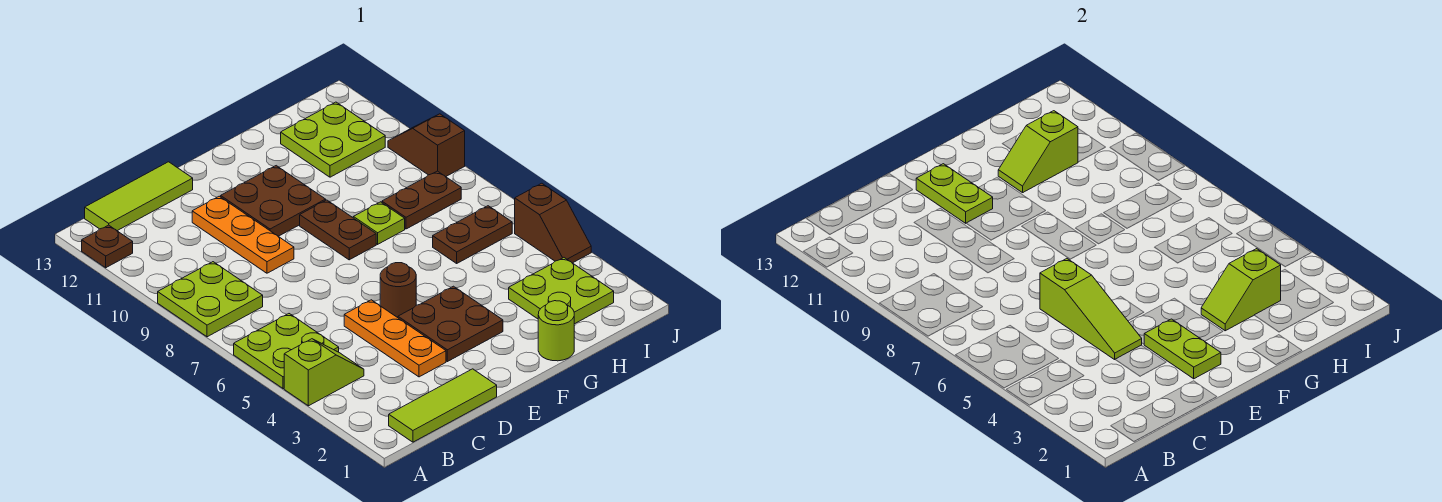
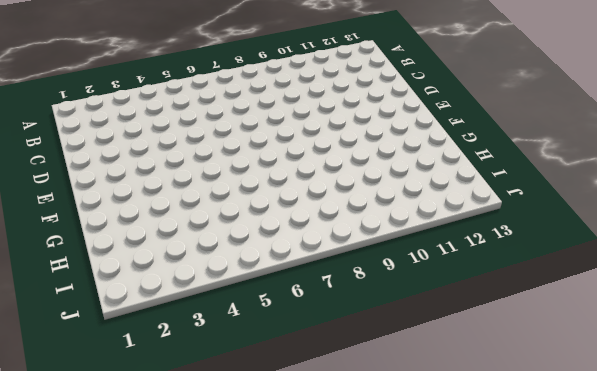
none -> lime 1x2 slope [284,339,364,406]
none -> lime 2x2 plate [234,314,339,389]
none -> lime 2x2 plate [158,262,263,337]

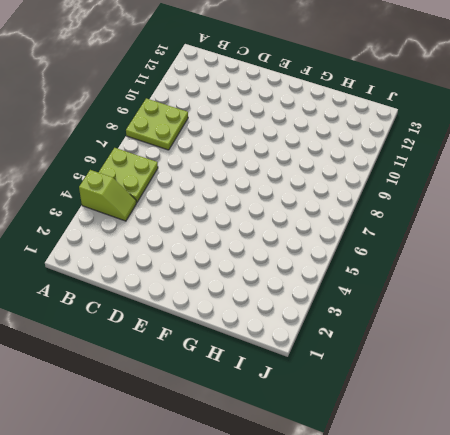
none -> brown 1x1 plate [82,225,133,268]
none -> lime 1x3 tile [389,369,497,442]
none -> lime 1x3 tile [85,162,193,231]

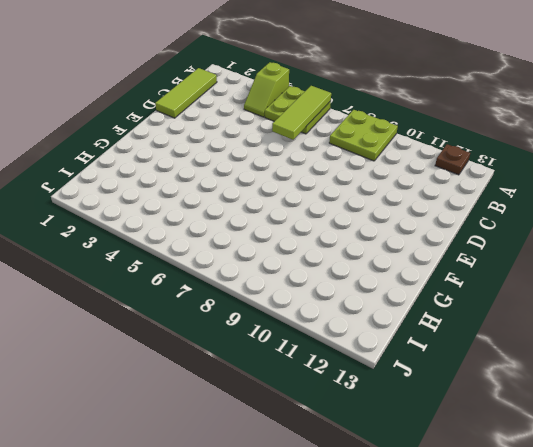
lime 1x3 tile [272,86,331,140] -> lime 1x3 tile moved to [85,162,193,231]
none -> orange 1x3 plate [344,300,446,377]
none -> orange 1x3 plate [192,196,294,273]
none -> brown 2x2 plate [398,286,503,362]

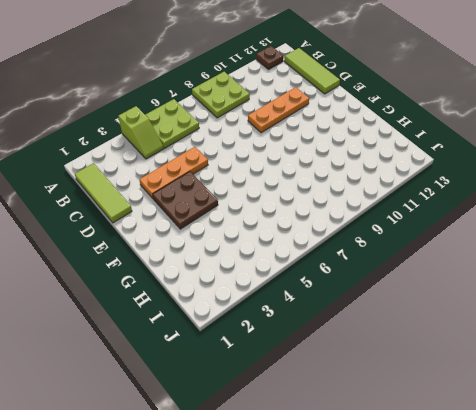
none -> brown 1x1 round brick [380,263,416,318]
none -> brown 2x2 plate [221,166,326,236]
none -> brown 1x2 plate [300,200,376,260]

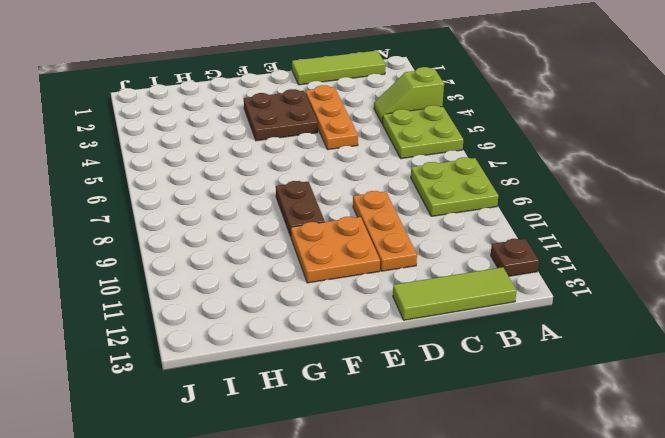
orange 2x2 plate [291,217,380,283] -> brown 2x2 plate [221,166,326,236]
none -> brown 1x1 round brick [380,263,416,318]
none -> lime 1x1 round brick [538,301,574,361]
none -> lime 1x1 plate [353,202,405,244]

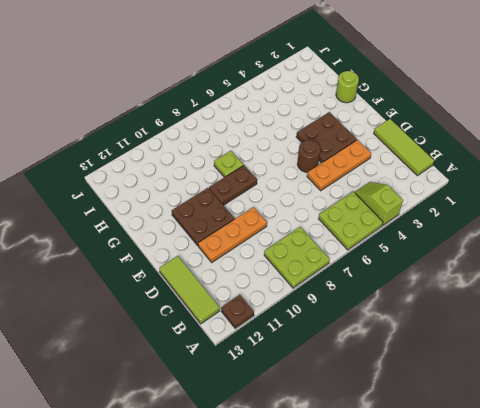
none -> lime 2x2 plate [509,258,614,324]
none -> brown 1x2 plate [433,206,512,263]
none -> brown 1x2 plate [382,171,461,229]

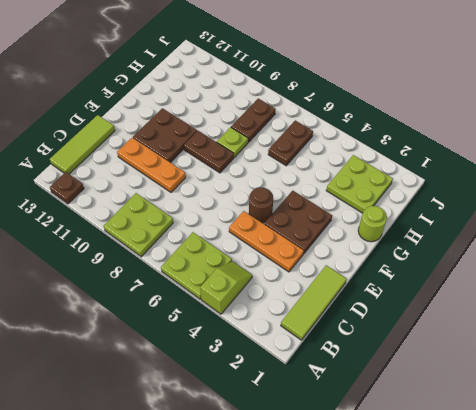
none -> lime 2x2 plate [281,102,385,177]
none -> brown 1x2 slope [515,183,591,263]
none -> brown 1x2 slope [388,114,465,177]

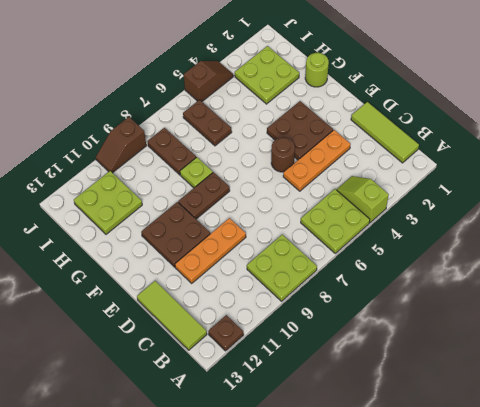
none -> lime 1x3 slope [1040,259,1142,359]
none -> lime 1x2 plate [1144,319,1221,379]
none -> lime 1x2 plate [916,164,993,223]

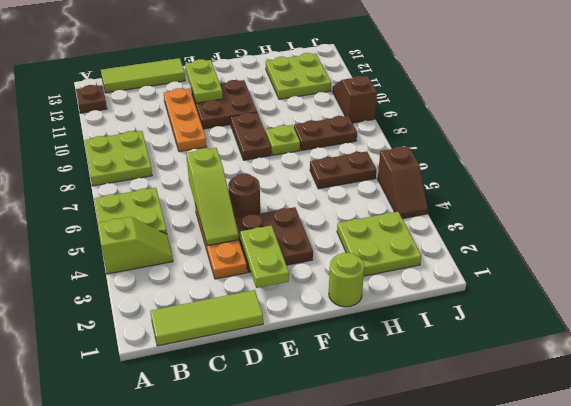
none -> lime 1x2 slope [1201,249,1281,331]
none -> lime 1x2 slope [998,111,1078,193]

